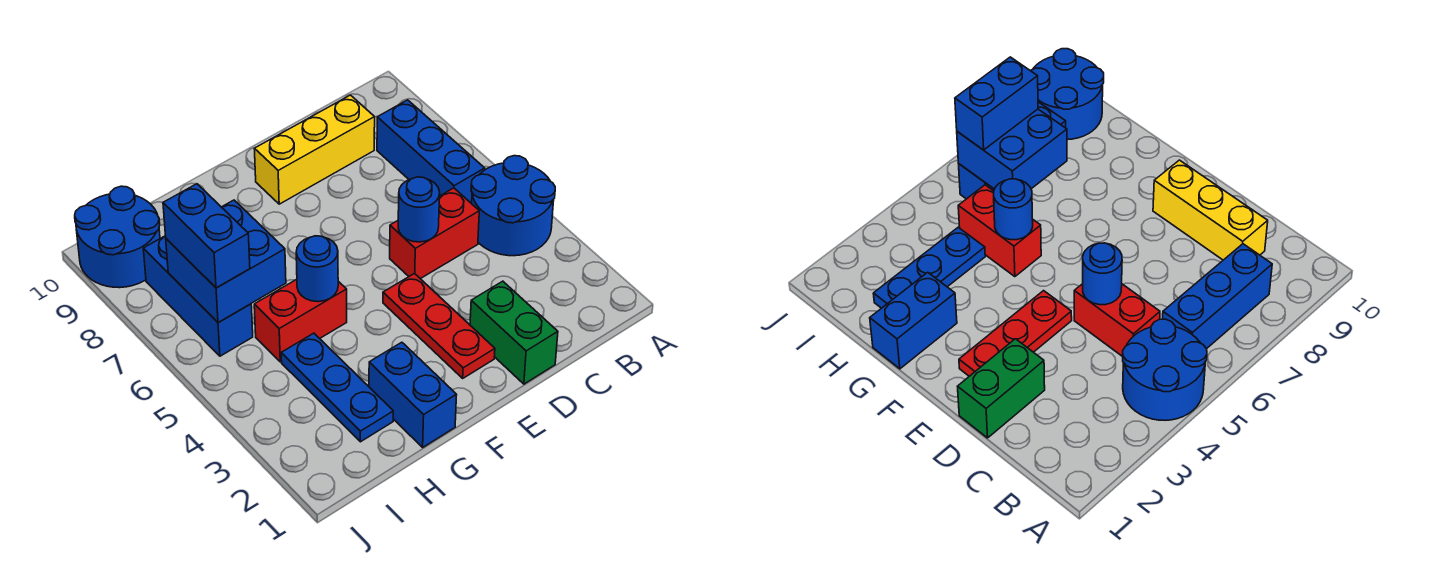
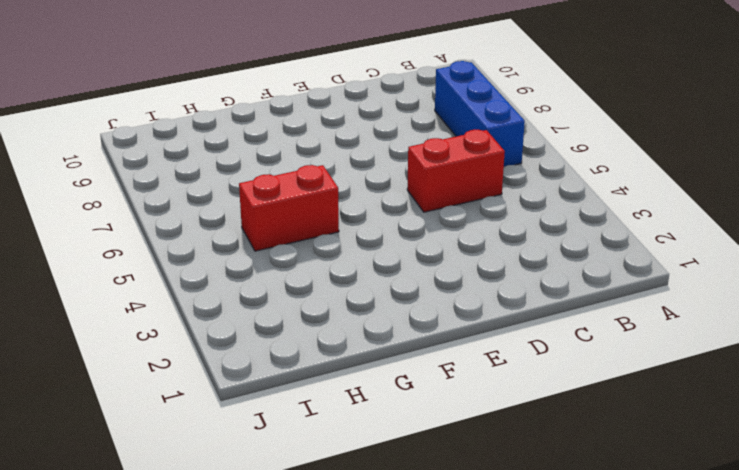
none -> blue 2x2 round brick [471,156,555,256]
none -> yellow 1x3 brick [255,95,375,204]
none -> green 1x2 brick [470,281,558,384]

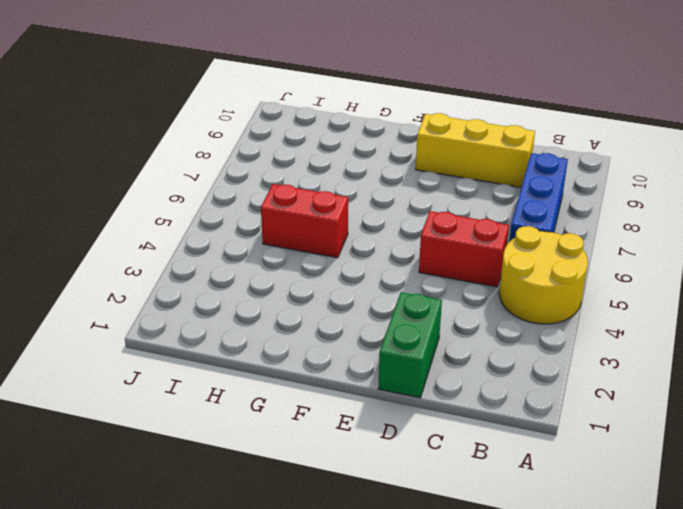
yellow 2x2 round brick [499,226,588,324] -> blue 2x2 round brick [471,156,555,256]
none -> red 1x3 plate [383,273,495,378]
none -> blue 1x2 brick [369,342,457,447]
none -> blue 1x3 plate [281,333,393,442]

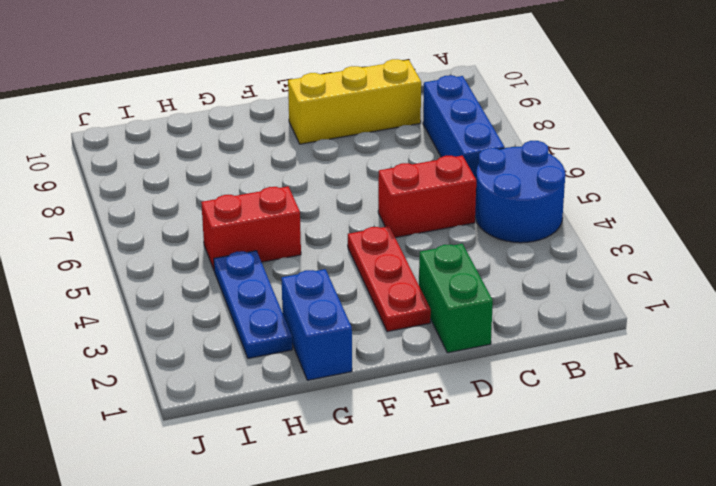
none -> blue 1x3 brick [143,236,253,356]
none -> blue 2x2 round brick [75,186,160,288]
none -> blue 1x1 round brick [398,177,440,242]

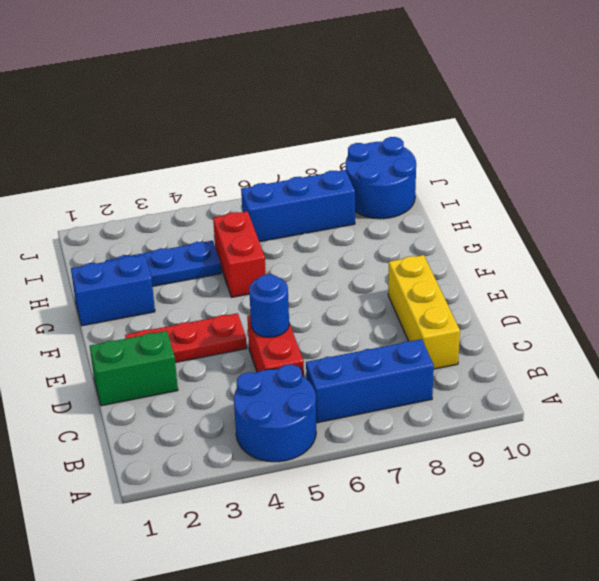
none -> blue 1x1 round brick [296,236,338,302]
none -> blue 2x2 brick [166,200,286,322]
none -> blue 1x2 brick [163,184,250,288]

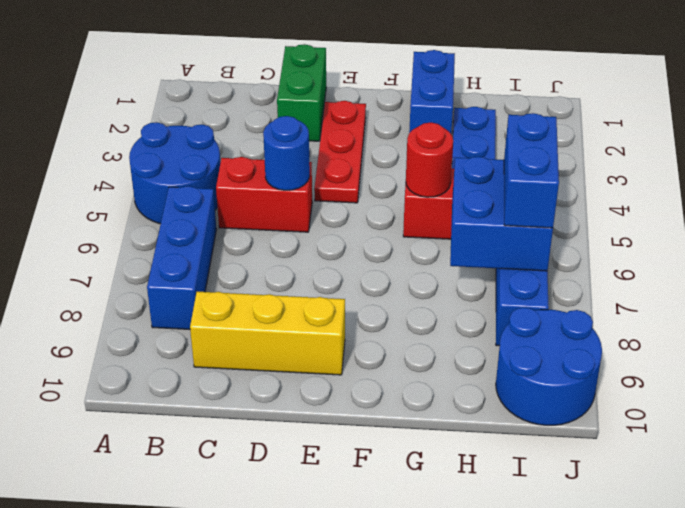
red 1x1 round brick [406,123,453,197] -> blue 1x1 round brick [296,236,338,302]

